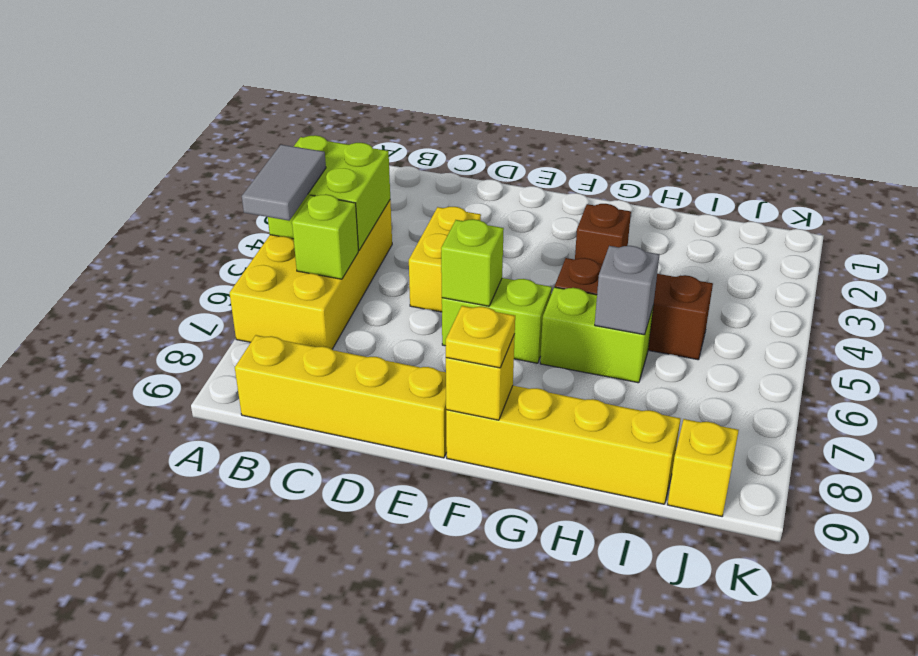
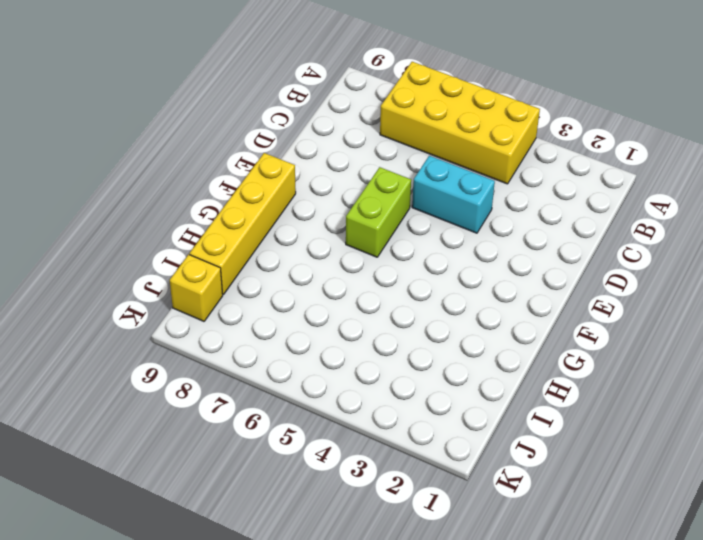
cyan 1x2 brick [412,156,495,233] -> yellow 1x2 brick [409,207,481,312]
none -> yellow 1x4 brick [235,335,447,458]
none -> brown 1x1 brick [575,204,631,264]
none -> brown 1x3 brick [555,258,713,360]

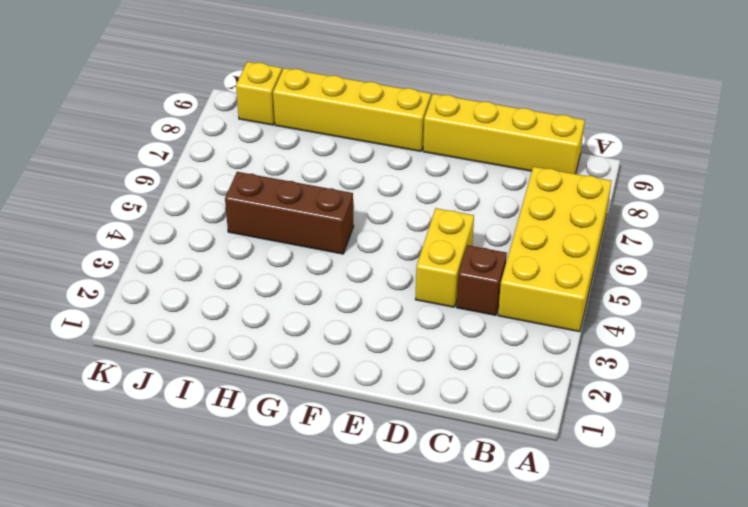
brown 1x1 brick [457,245,507,315] -> brown 1x1 brick moved to [575,204,631,264]
none -> lime 1x2 brick [442,278,552,363]
none -> lime 1x2 brick [540,287,653,383]
none -> lime 2x2 brick [268,135,390,250]

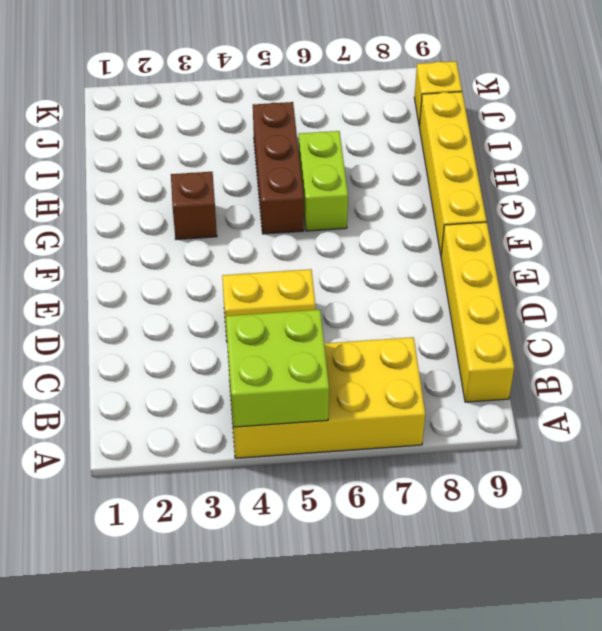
none -> lime 1x2 brick [442,278,552,363]
none -> lime 1x1 brick [292,194,358,279]
none -> lime 1x1 brick [441,219,504,306]

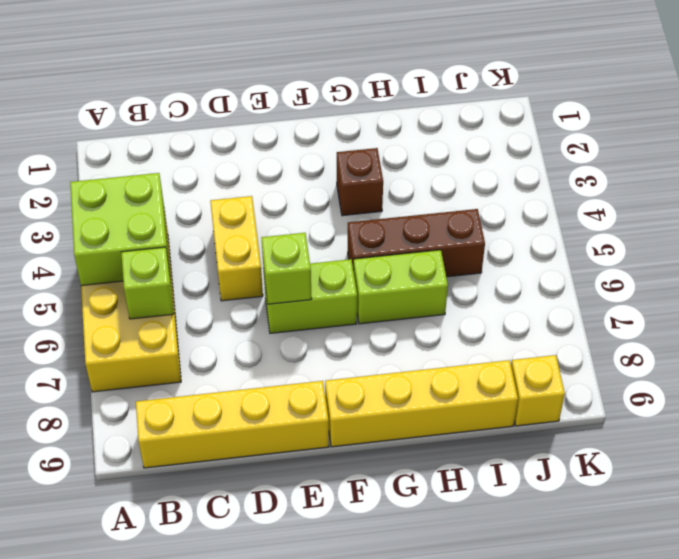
none -> yellow 1x1 brick [446,334,515,420]
none -> grey 1x1 brick [595,246,659,335]
none -> grey 1x2 tile [242,145,326,221]

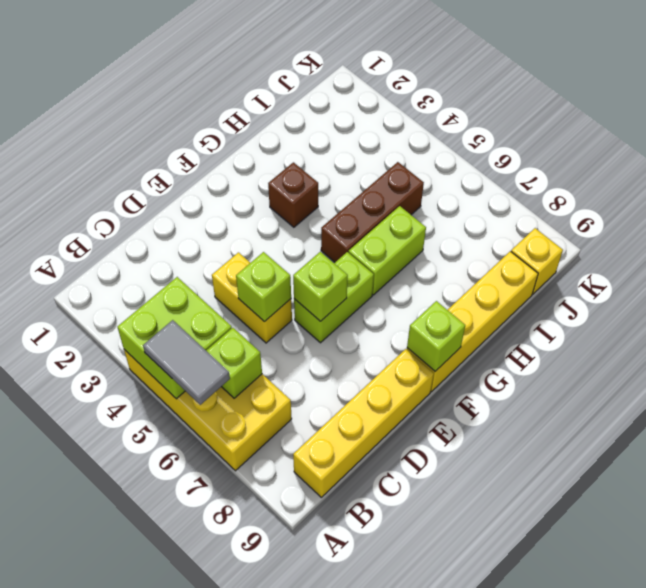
lime 1x1 brick [236,252,291,322] -> none
lime 1x1 brick [407,301,465,371] -> yellow 1x1 brick [446,334,515,420]
none -> grey 1x1 brick [595,246,659,335]
none -> yellow 1x1 plate [446,306,515,368]

